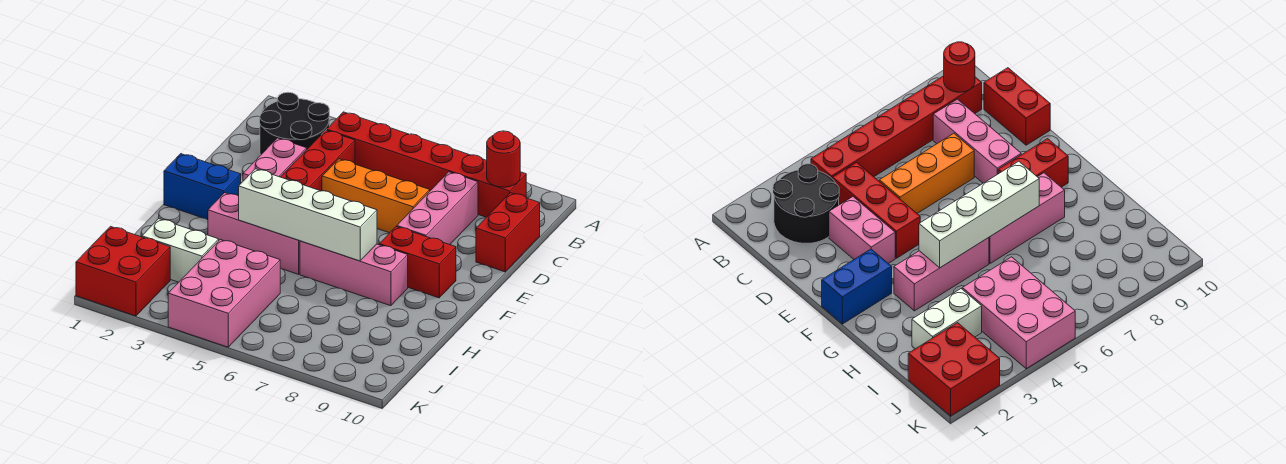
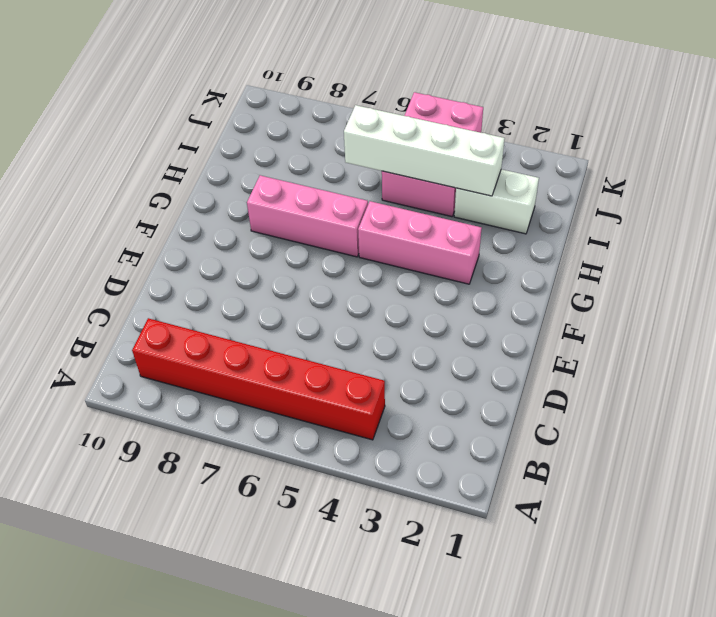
white 1x4 brick [344,105,505,196] -> white 1x4 brick moved to [239,169,377,261]
none -> black 2x2 round brick [260,92,329,155]
none -> red 1x3 brick [281,130,355,191]
none -> pink 1x3 brick [397,172,478,245]

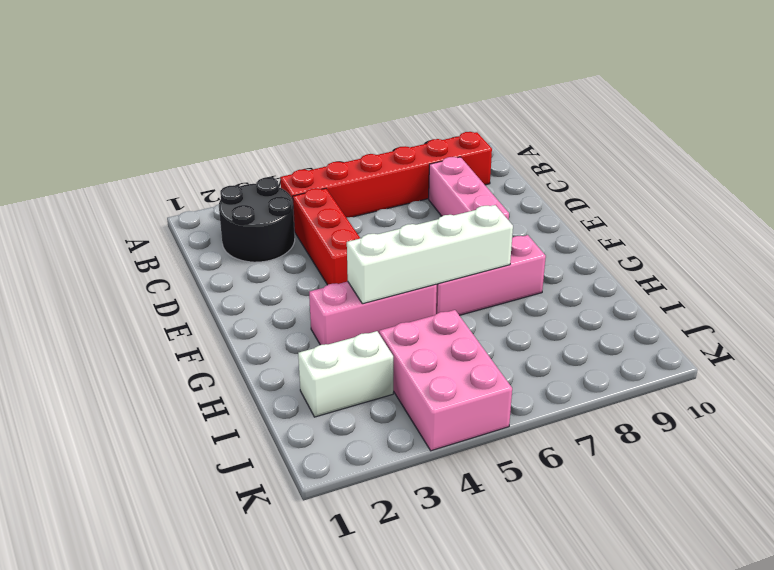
none -> red 1x2 brick [476,193,540,272]
none -> pink 1x2 brick [243,138,307,181]
none -> orange 1x3 brick [322,159,430,233]

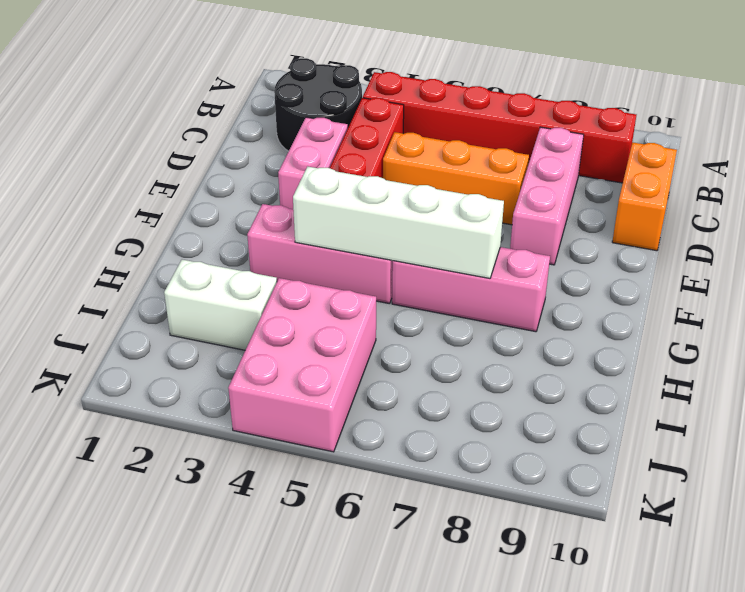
orange 1x2 brick [612,142,677,251] -> red 1x2 brick [476,193,540,272]
none -> blue 1x2 brick [164,154,241,220]
none -> red 1x2 brick [379,227,456,298]
none -> red 2x2 brick [76,227,170,316]

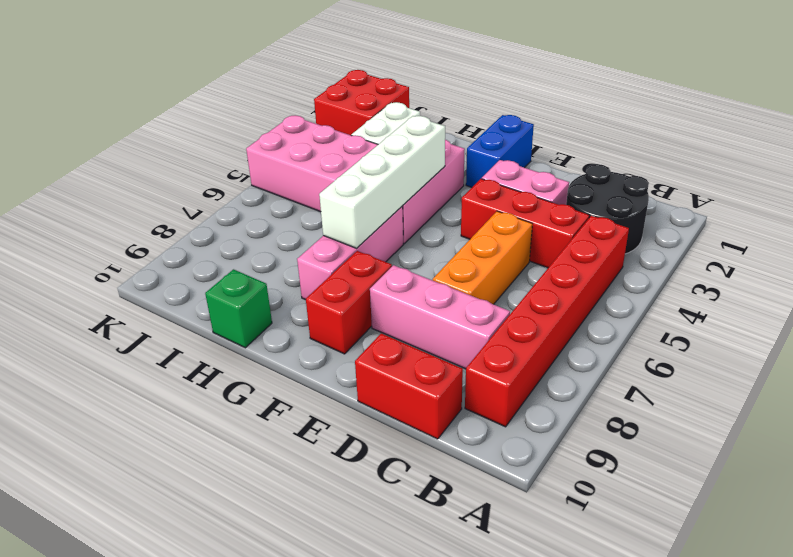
green 1x1 brick [205,269,272,348] -> none
none -> red 1x1 round brick [487,131,520,187]

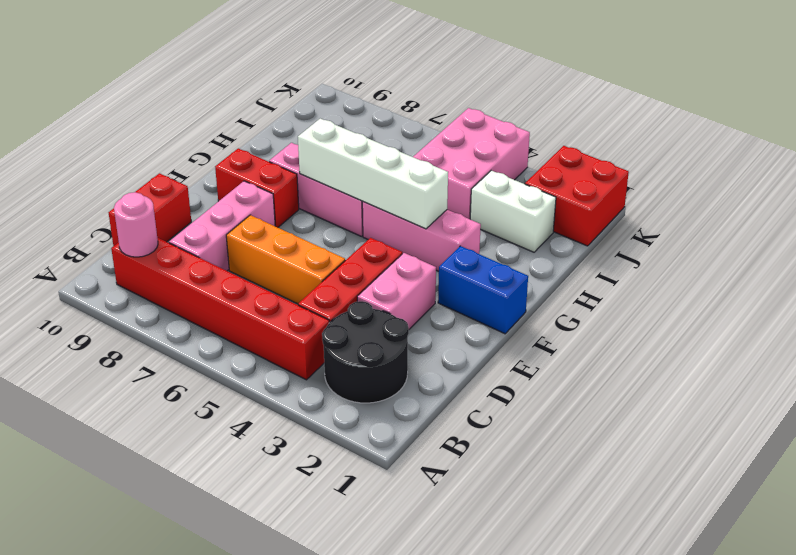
pink 1x1 round brick [114,192,158,257] -> red 1x1 round brick [487,131,520,187]

